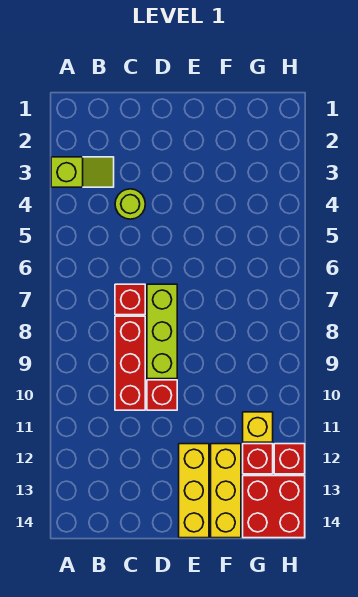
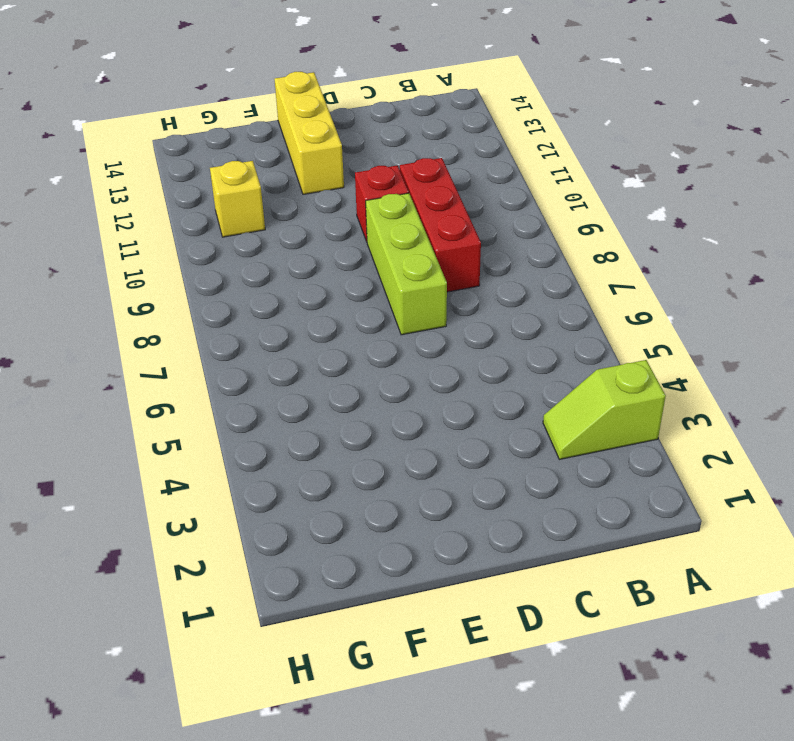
none -> lime 1x1 round brick [115,189,145,219]
none -> red 1x1 brick [115,284,145,315]
none -> yellow 1x3 brick [211,444,241,538]

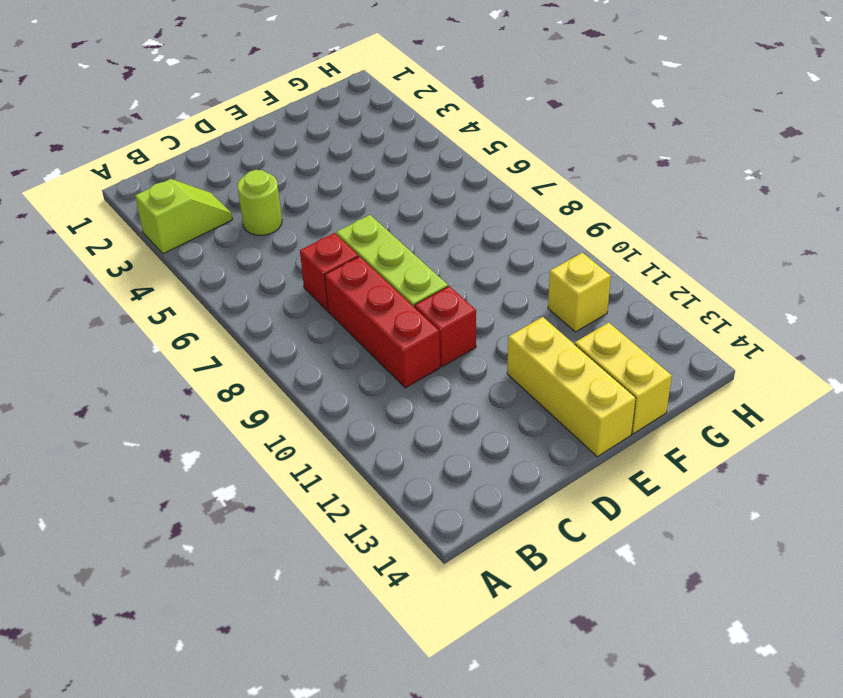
yellow 1x2 brick [575,322,672,434] -> yellow 1x3 brick [211,444,241,538]
none -> red 1x1 brick [243,444,273,474]
none -> red 2x2 brick [243,476,305,538]
none -> red 1x1 brick [274,444,305,474]

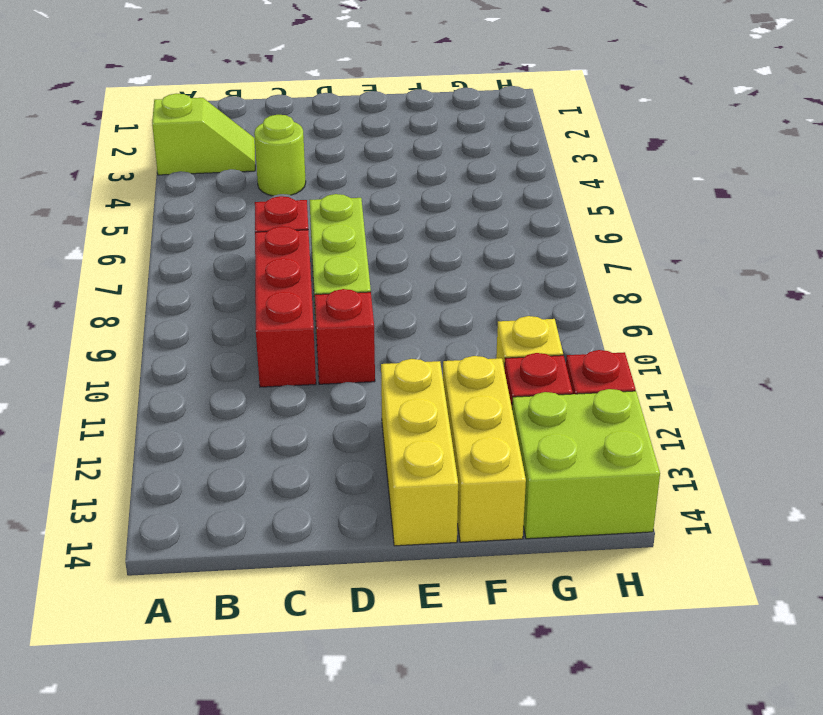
lime 2x2 brick [512,389,660,539] -> red 2x2 brick [243,476,305,538]

